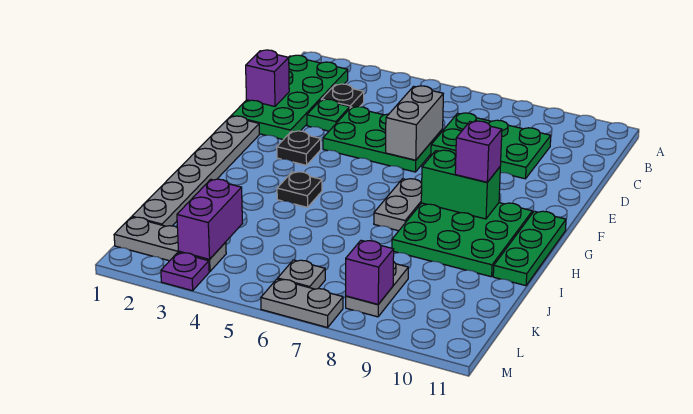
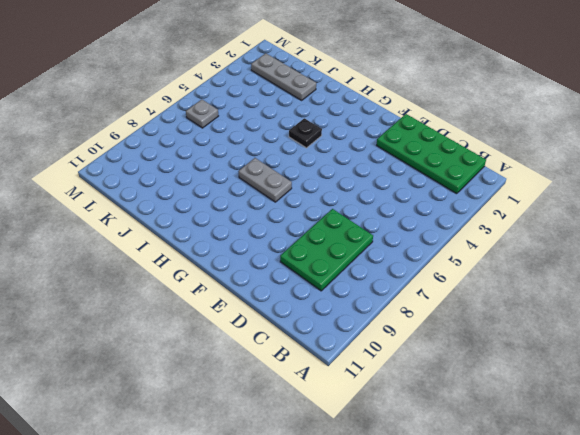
grey 1x3 plate [251,53,316,100] -> grey 1x3 plate turned to [114,217,226,272]
none -> black 1x1 plate [321,84,364,108]
none -> green 1x1 plate [307,99,350,131]
none -> green 2x3 plate [323,107,443,172]

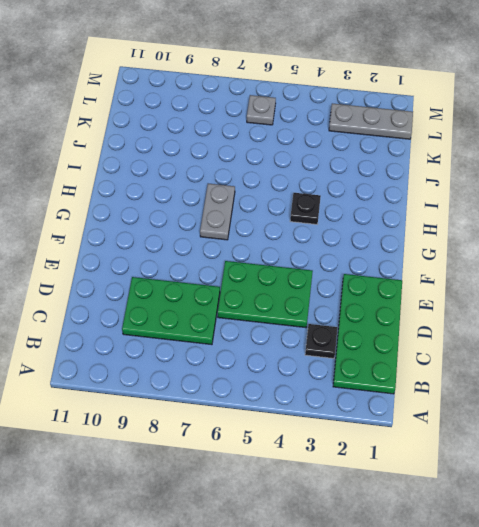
none -> green 1x1 plate [307,99,350,131]
none -> grey 1x6 plate [132,116,259,226]
none -> black 1x1 plate [277,131,321,165]

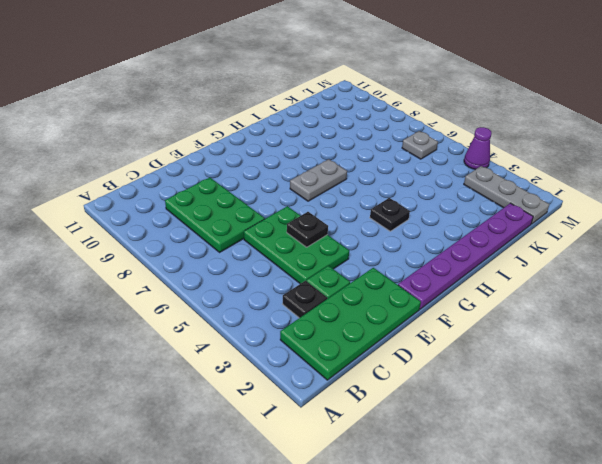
black 1x1 plate [287,212,328,247] -> black 1x1 plate moved to [277,131,321,165]
purple 1x6 plate [398,203,533,309] -> grey 1x6 plate [132,116,259,226]
purple 1x1 cone [464,127,492,170] -> none
none -> green 3x3 plate [392,203,532,277]
none -> green 1x3 plate [493,211,566,286]
none -> grey 1x2 plate [346,261,408,317]

